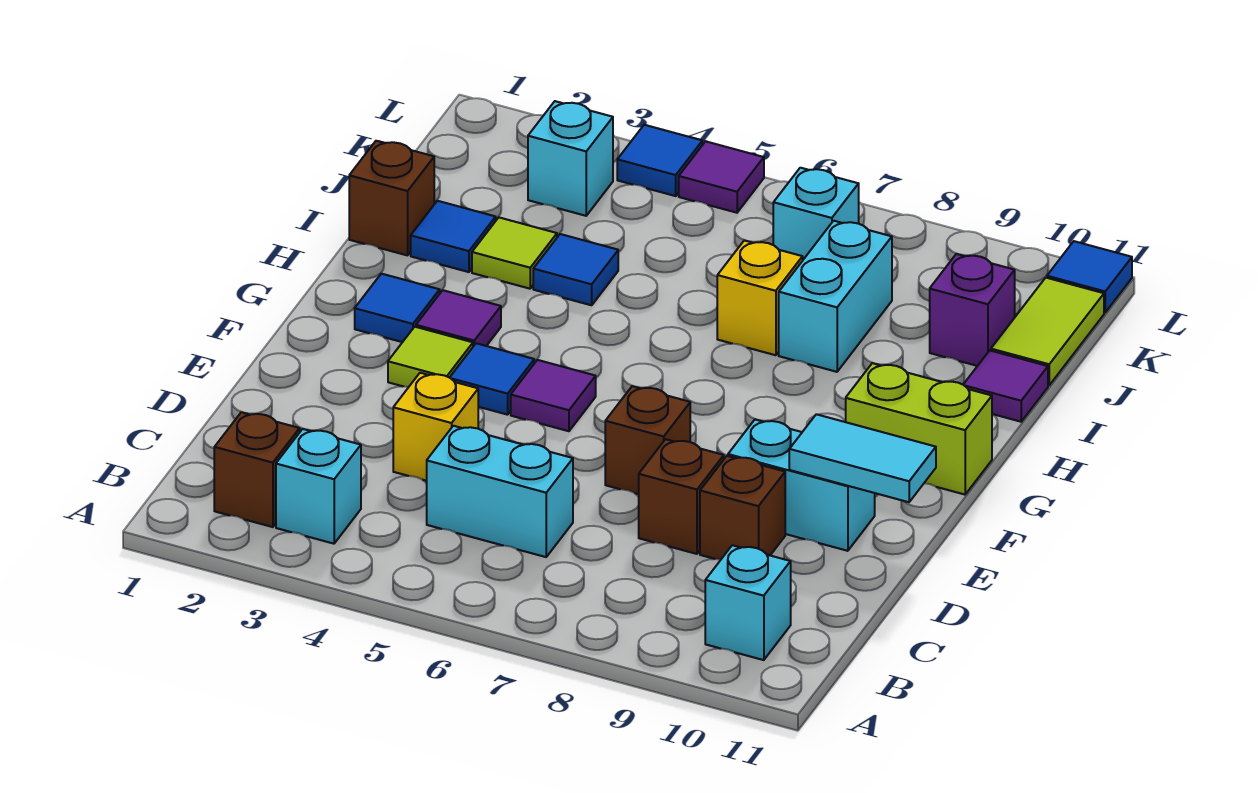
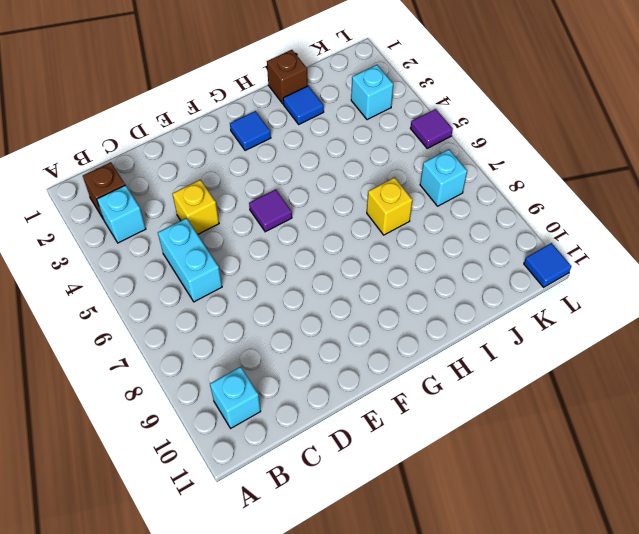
none -> brown 1x1 brick [639,439,724,554]
none -> brown 1x1 brick [700,456,785,560]
none -> brown 1x1 brick [605,386,690,494]
none -> cyan 1x2 brick [728,420,875,551]

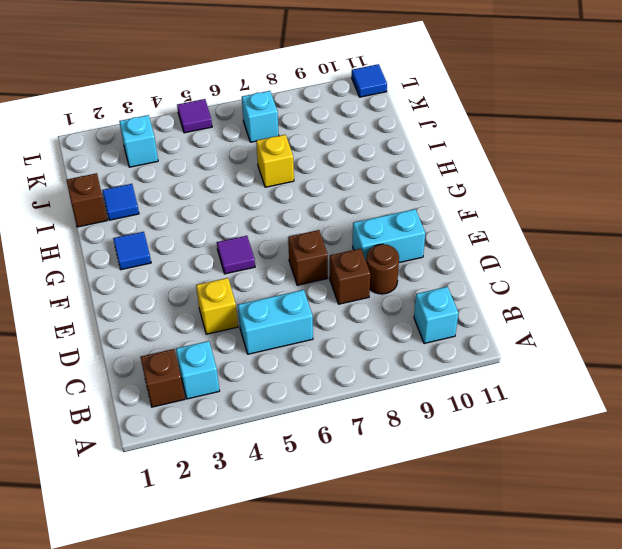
brown 1x1 round brick [366,244,399,294] -> brown 1x1 brick [700,456,785,560]
none -> lime 1x1 tile [388,327,473,387]
none -> blue 1x1 tile [450,343,534,415]
none -> purple 1x1 tile [416,290,501,346]
none -> lime 1x2 brick [846,363,992,495]

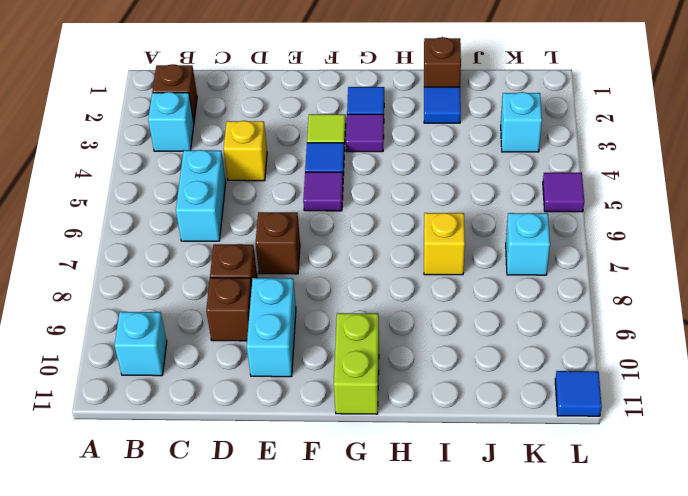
none -> lime 1x1 tile [472,218,557,289]
none -> blue 1x1 tile [533,234,618,305]
none -> cyan 1x2 brick [779,221,892,372]
none -> purple 1x1 tile [963,351,1048,422]

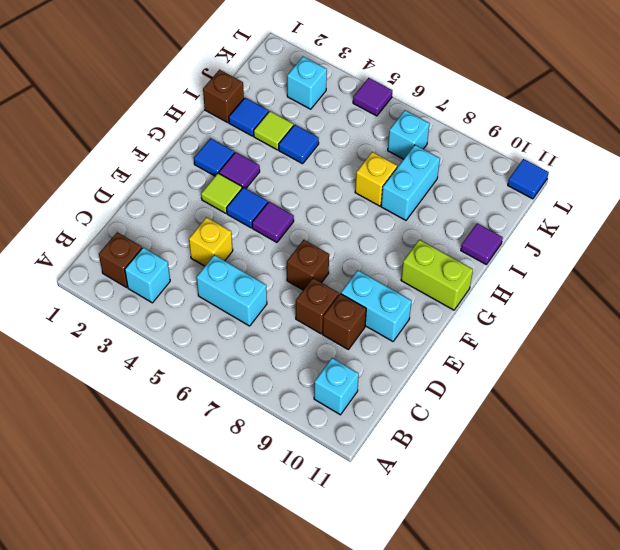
none -> purple 1x1 brick [930,254,1015,366]
none -> lime 1x2 tile [991,278,1104,385]
none -> blue 1x1 tile [617,125,702,196]
none -> cyan 1x2 tile [789,414,936,502]

